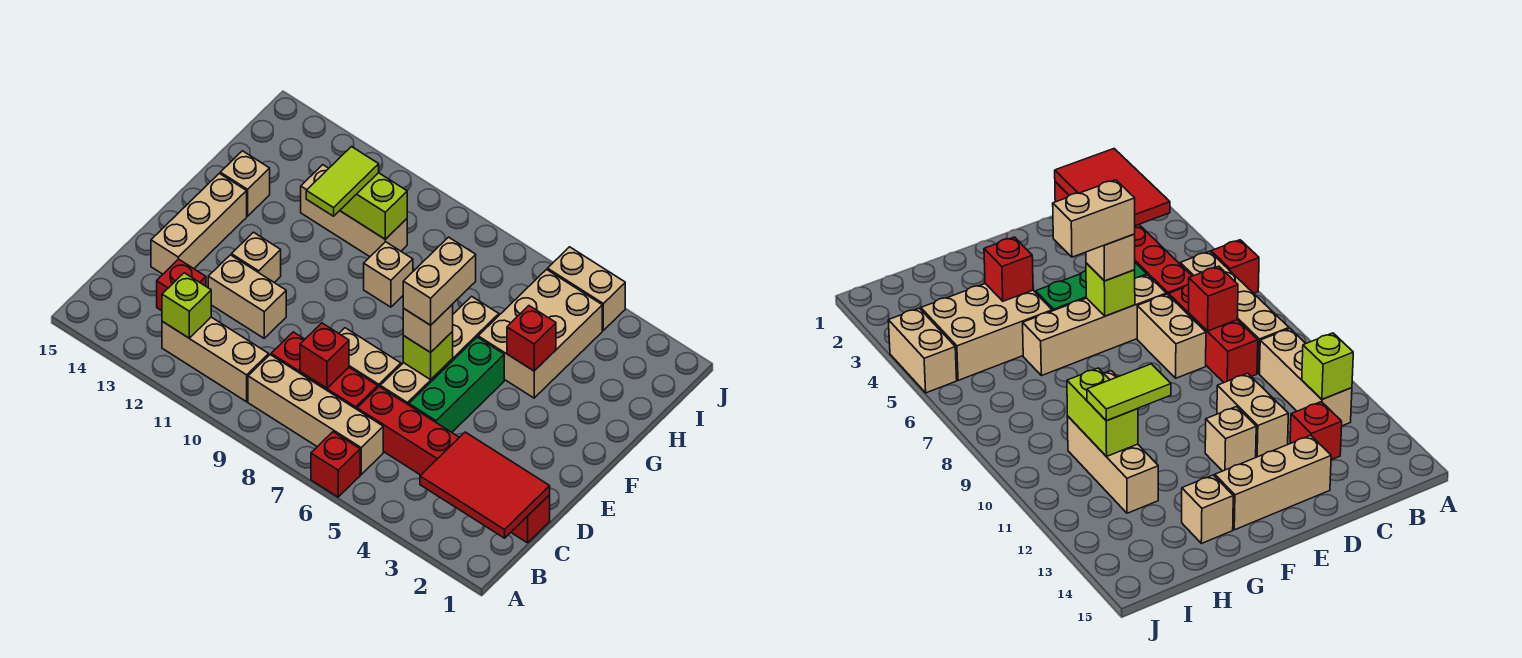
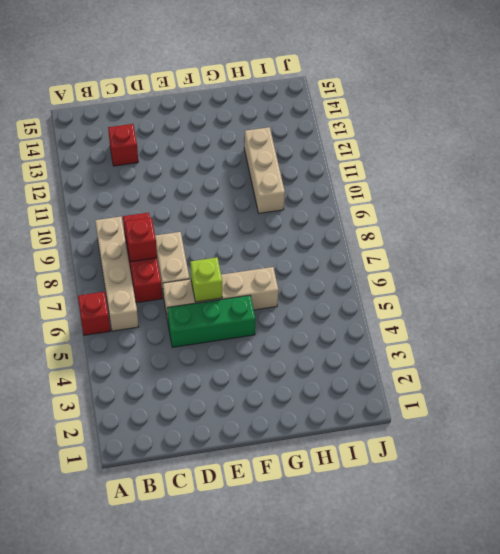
none -> tan 1x3 brick [162,317,269,402]
none -> red 1x6 brick [357,387,550,543]
none -> tan 1x2 brick [208,255,286,338]

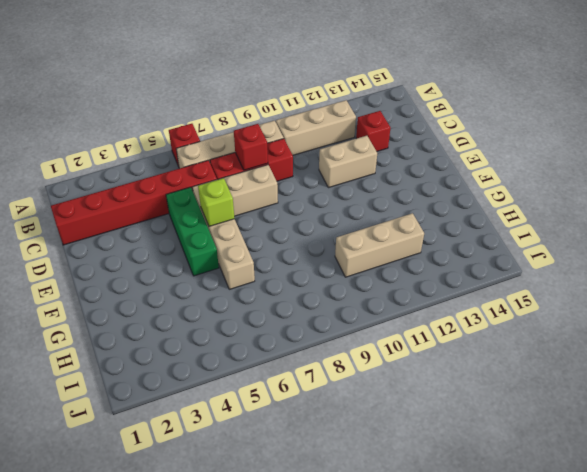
none -> tan 1x3 brick [151,173,247,274]
none -> tan 1x1 brick [231,232,281,283]
none -> tan 2x3 brick [478,270,602,398]

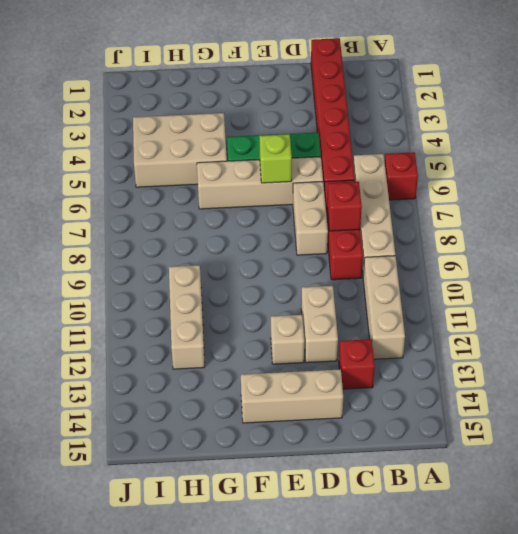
none -> tan 1x1 brick [364,242,413,307]
none -> tan 1x1 brick [220,151,270,216]
none -> tan 1x2 brick [548,247,625,330]

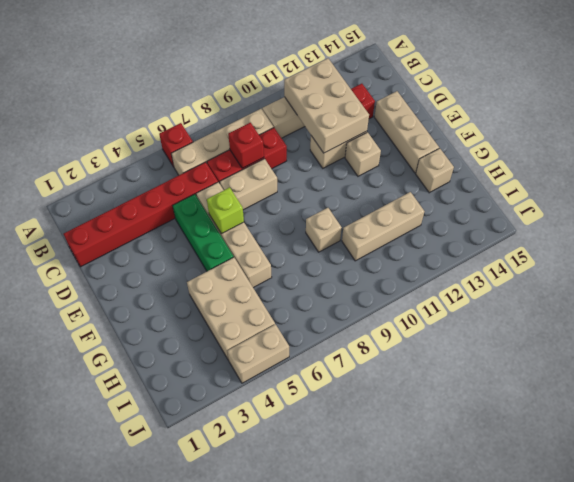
tan 2x3 brick [284,58,369,153] -> lime 1x1 brick [162,273,211,338]
none -> red 2x3 tile [420,432,550,538]
none -> red 1x1 brick [507,306,556,371]
none -> lime 1x2 brick [340,173,407,239]

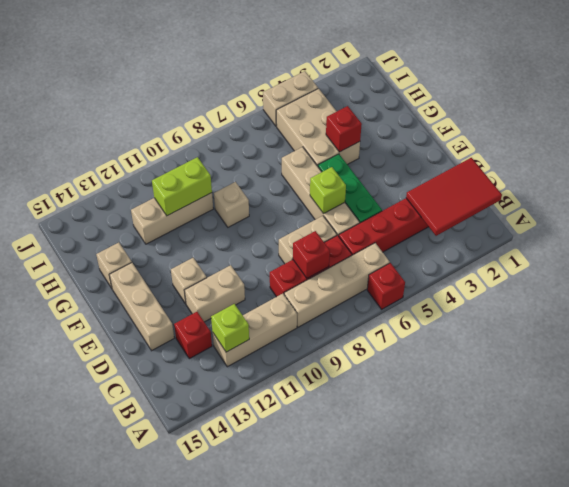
none -> tan 1x1 brick [403,304,453,353]
none -> lime 1x2 tile [306,147,379,216]
none -> tan 1x2 brick [403,237,476,325]

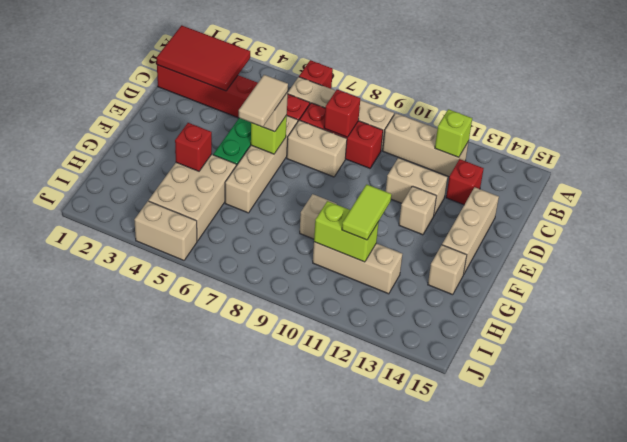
tan 1x2 tile [239,75,288,127] -> tan 1x2 brick [403,237,476,325]

